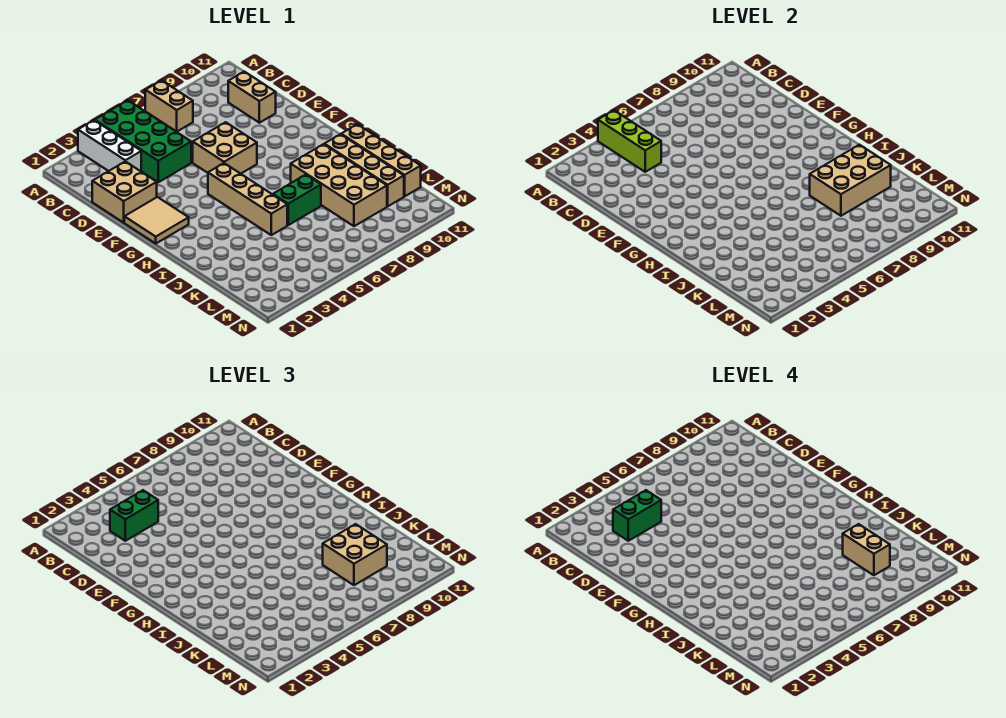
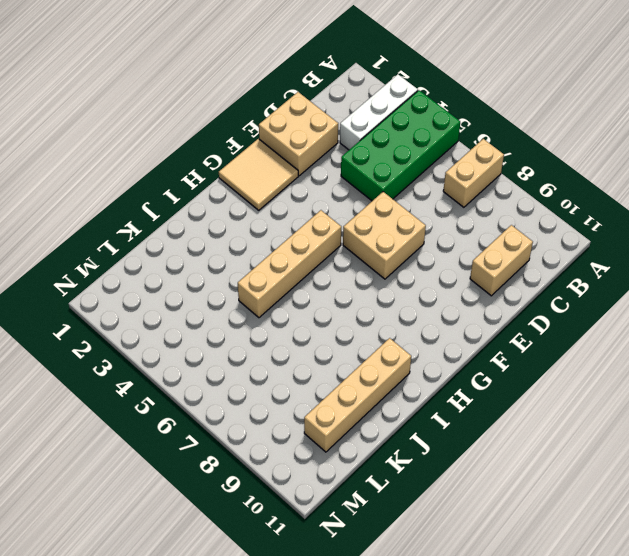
none -> tan 2x4 brick [291,144,387,226]
none -> tan 1x4 brick [341,124,421,196]
none -> green 1x2 brick [273,175,321,225]

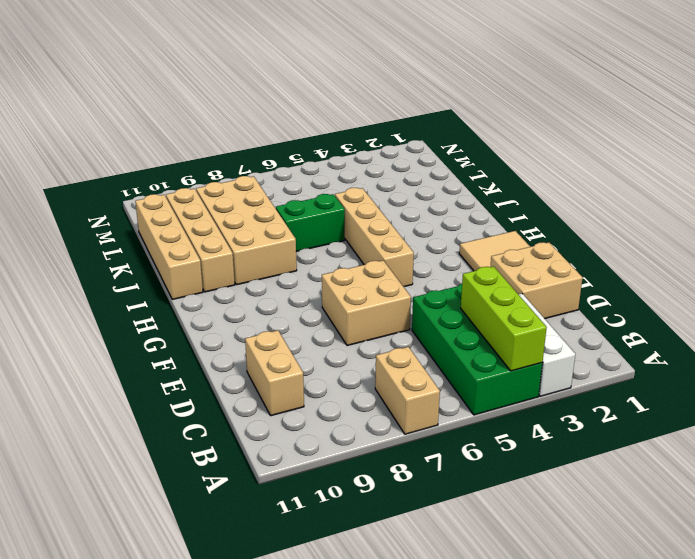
none -> tan 2x3 brick [810,145,891,216]
none -> green 1x2 brick [110,490,158,541]
none -> tan 2x2 brick [323,524,387,585]

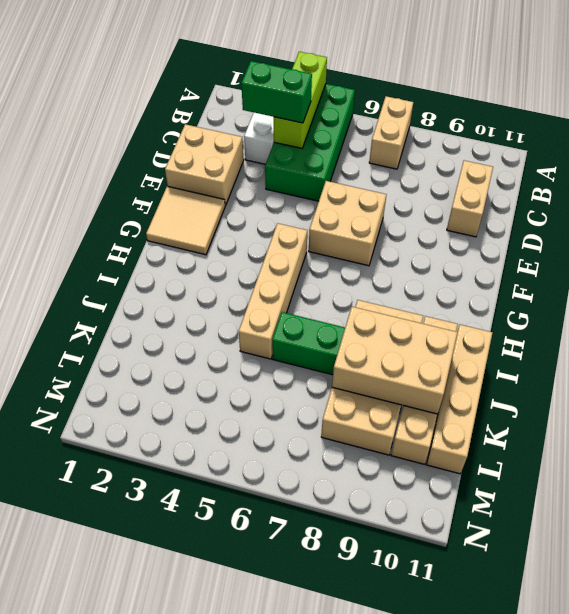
none -> tan 2x2 brick [323,524,387,585]
none -> green 1x2 brick [613,490,661,541]
none -> tan 1x2 brick [843,524,890,575]

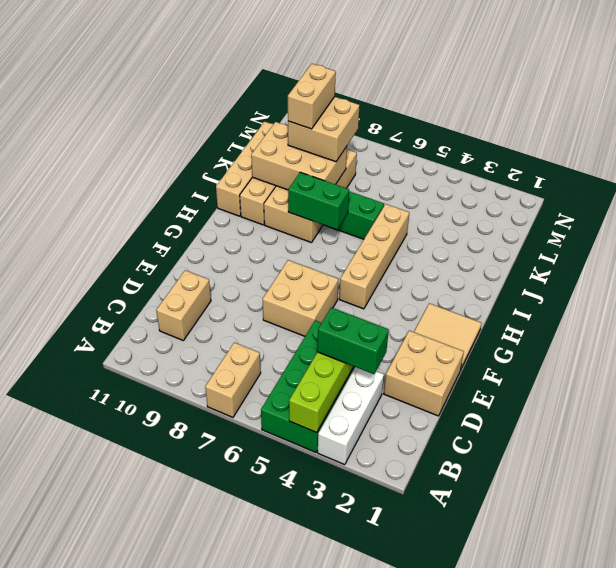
green 1x2 brick [288,172,349,230] -> green 1x2 brick moved to [613,490,661,541]

